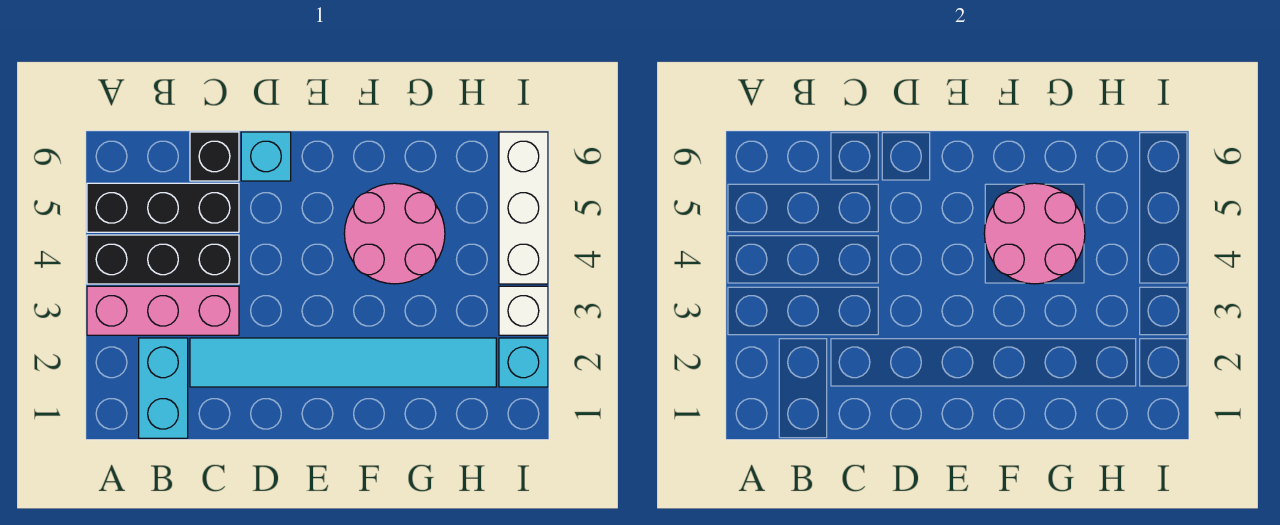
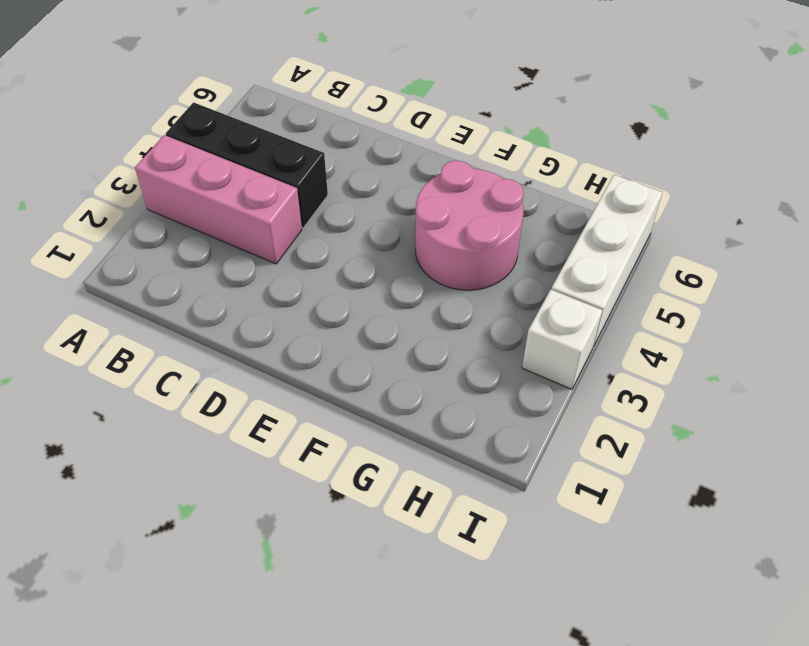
none -> black 1x3 brick [87,183,239,232]
none -> cyan 1x2 brick [139,338,188,438]
none -> cyan 1x6 tile [190,338,496,387]

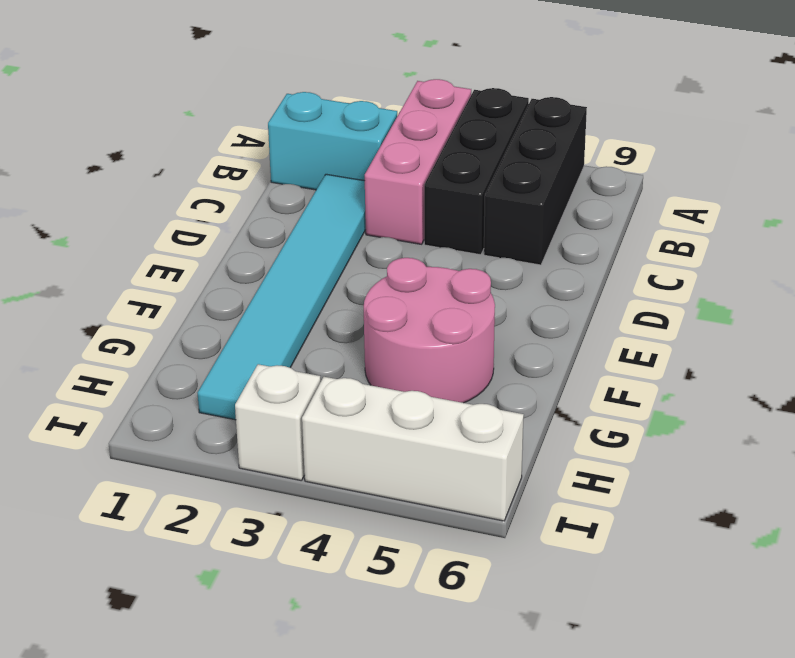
none -> black 1x1 brick [190,132,239,181]
none -> cyan 1x1 brick [241,132,291,181]
none -> cyan 1x1 brick [499,338,548,387]

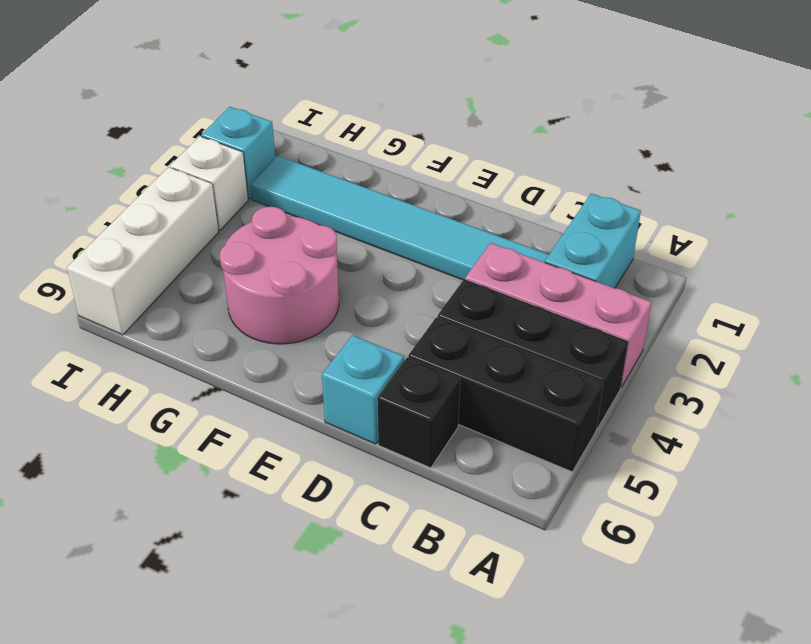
none -> pink 2x2 round brick [984,183,1085,284]

